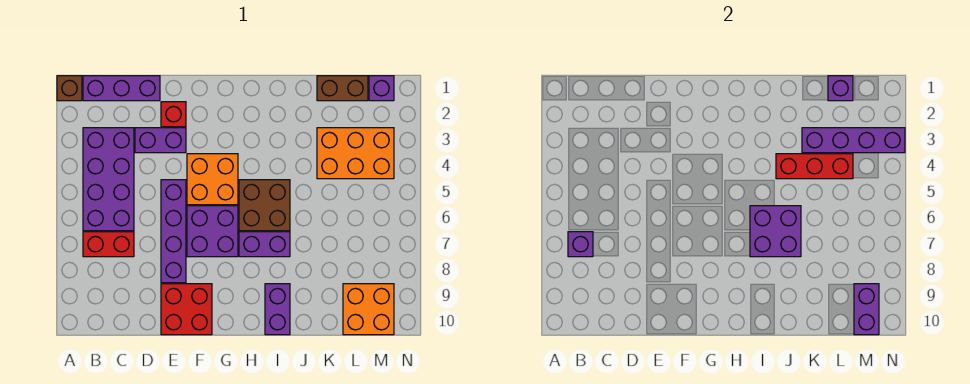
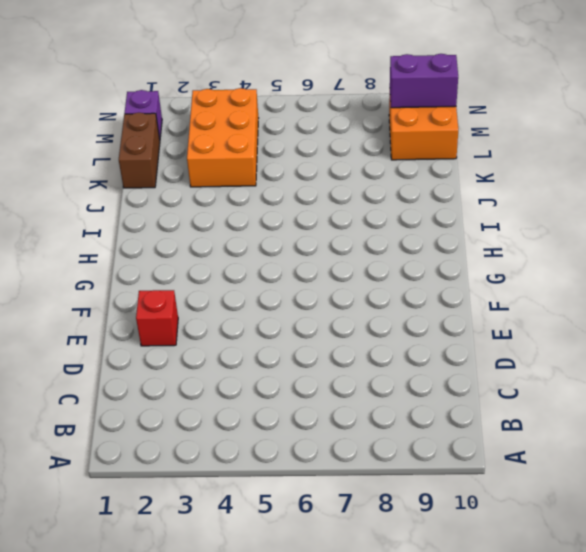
none -> brown 1x1 brick [57,76,82,101]
none -> purple 1x3 brick [83,76,160,101]
none -> purple 2x4 brick [83,128,134,231]

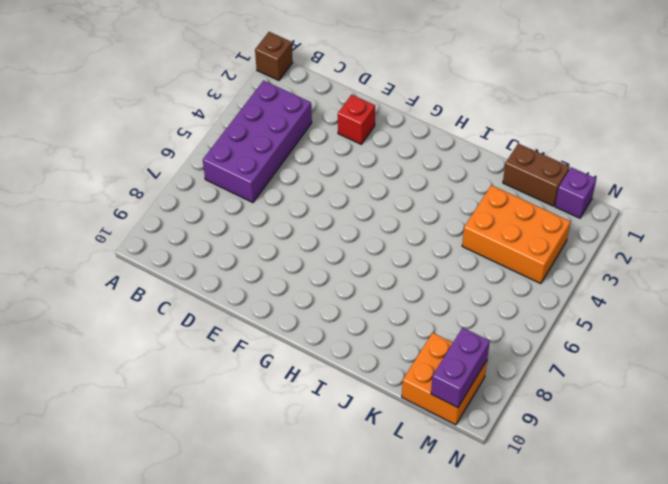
none -> purple 1x3 brick [83,76,160,101]
none -> red 1x2 brick [83,232,134,257]
none -> purple 1x2 brick [135,128,186,153]

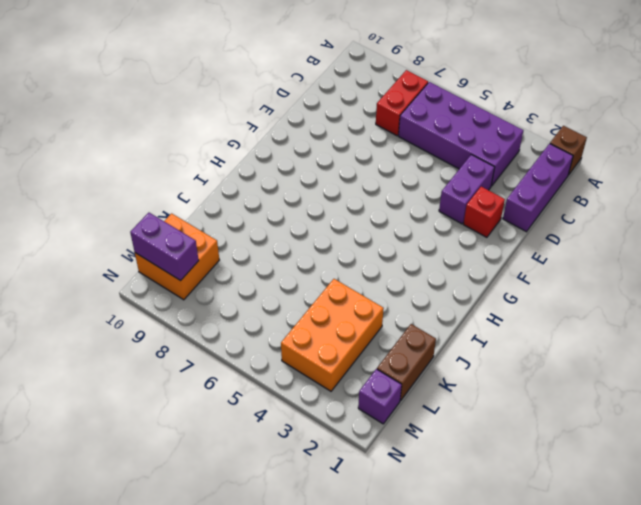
none -> purple 1x4 brick [161,180,186,283]
none -> red 2x2 brick [161,284,212,335]
none -> orange 2x2 brick [187,154,238,205]

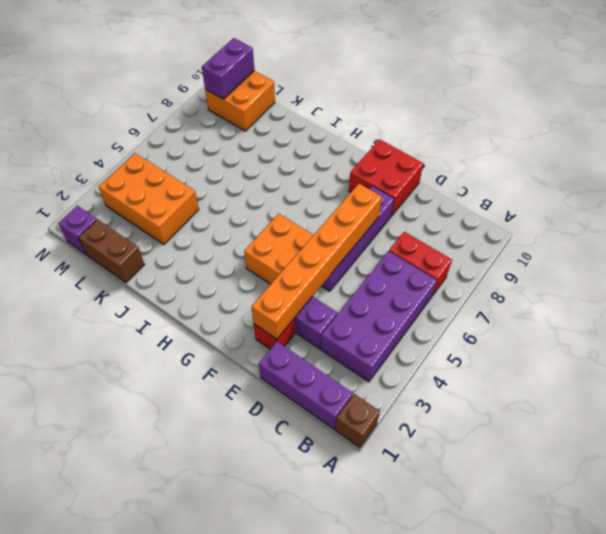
orange 1x6 brick [252,184,382,339] -> none
none -> purple 2x2 brick [187,206,238,257]
none -> brown 2x2 brick [239,180,290,231]
none -> purple 1x2 brick [239,232,290,257]

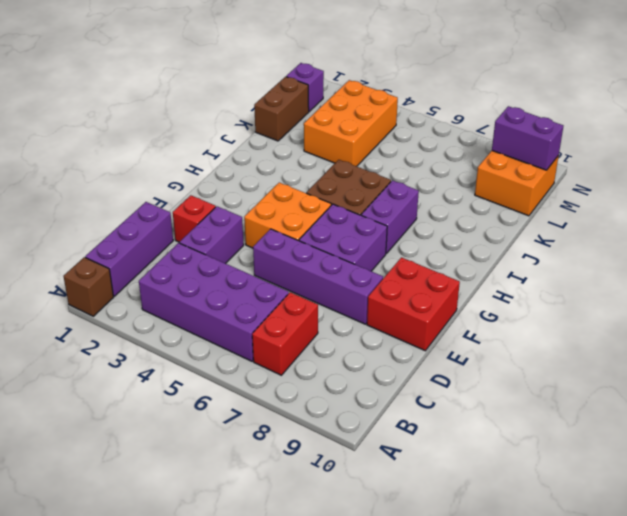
none -> purple 1x2 brick [265,284,290,335]
none -> purple 1x1 brick [568,232,593,257]
none -> purple 2x2 brick [750,206,801,257]

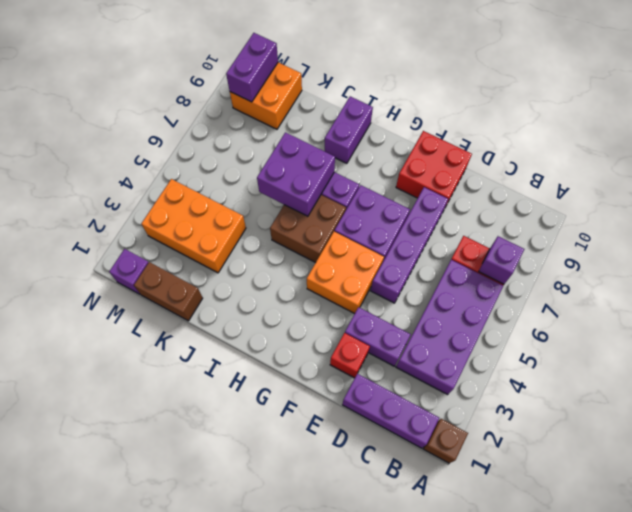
none -> red 1x3 brick [776,154,853,179]
none -> purple 1x4 brick [802,128,905,153]
none -> purple 1x1 brick [828,76,853,101]

